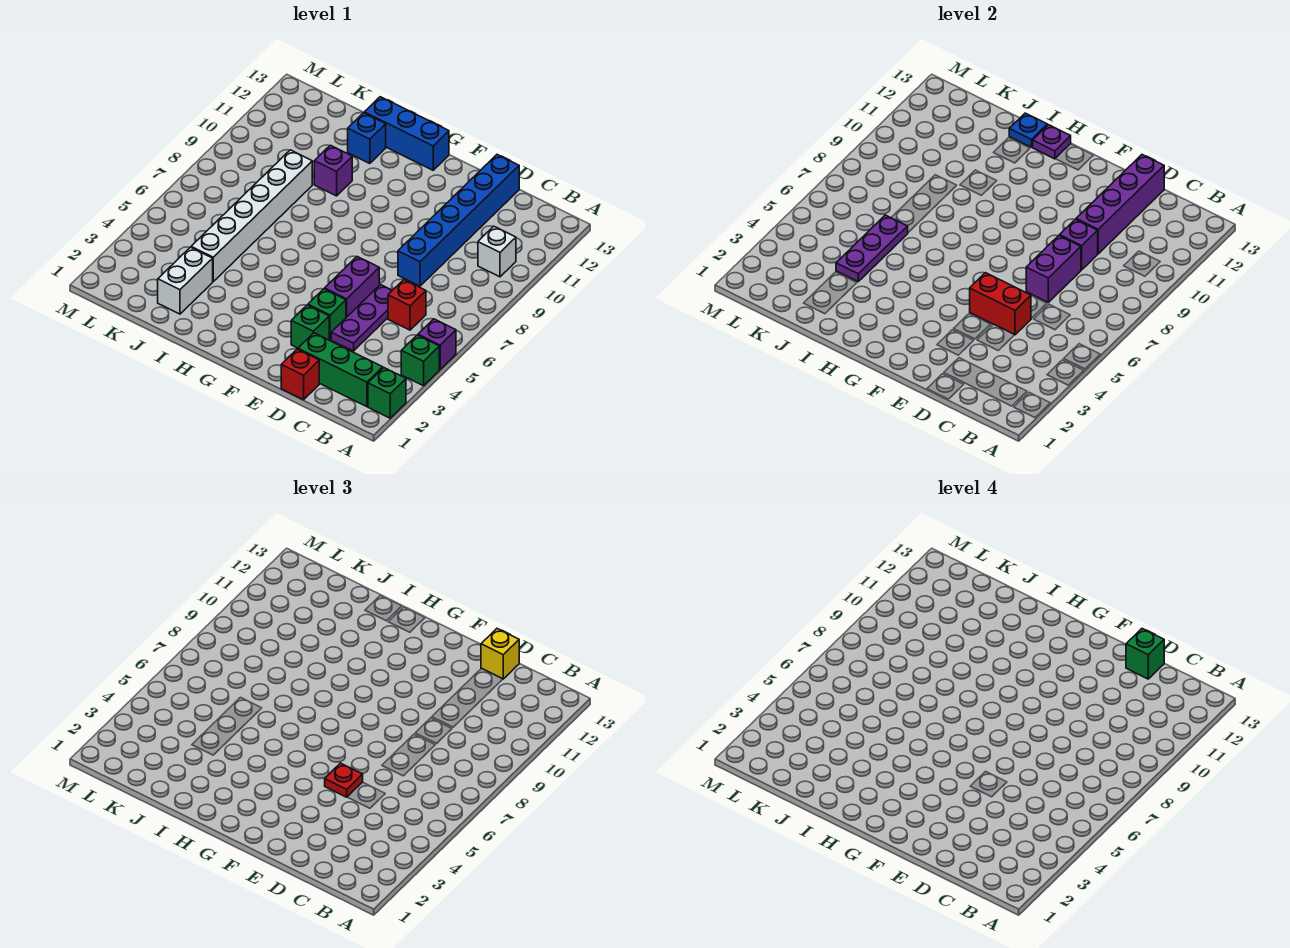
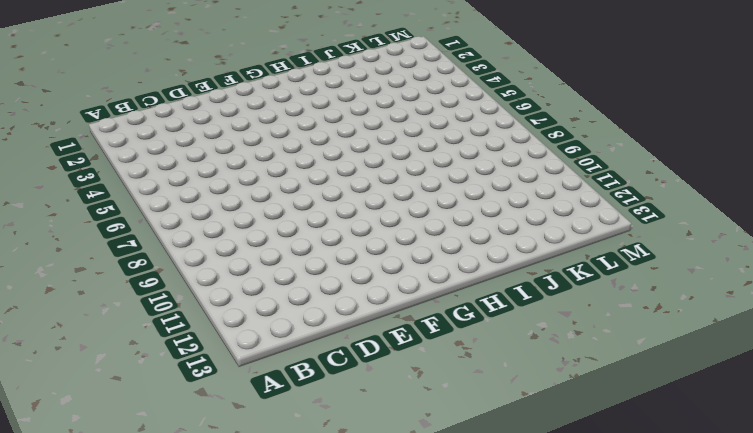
none -> green 1x1 brick [368,368,406,418]
none -> green 1x1 brick [401,335,439,386]
none -> purple 1x1 brick [418,319,456,369]

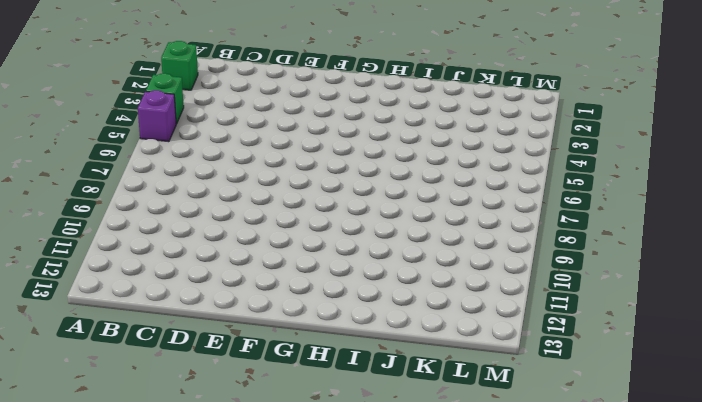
none -> green 1x3 brick [298,333,383,407]
none -> white 1x1 brick [478,226,516,277]
none -> red 1x1 brick [388,280,426,330]

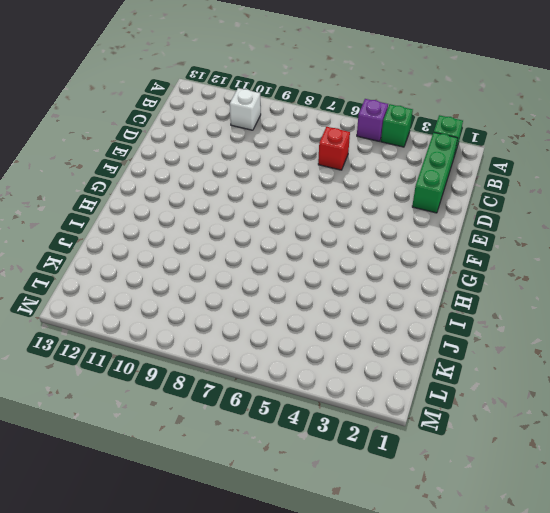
none -> red 1x1 brick [281,349,319,400]
none -> purple 1x3 plate [331,285,392,351]
none -> blue 1x6 brick [398,155,519,286]

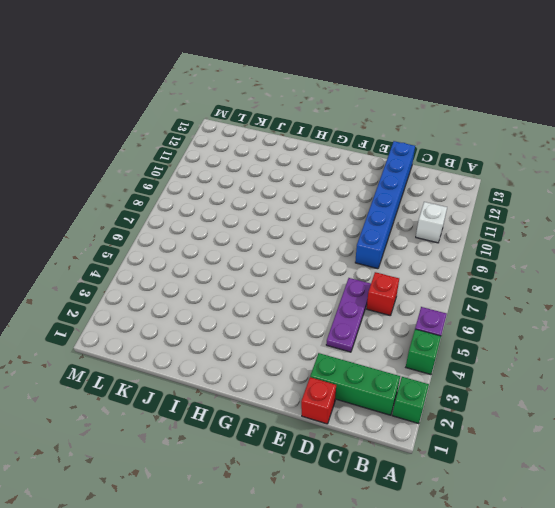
none -> green 1x1 brick [291,305,329,348]
none -> green 1x1 brick [308,289,346,339]
none -> purple 1x2 brick [325,257,379,317]

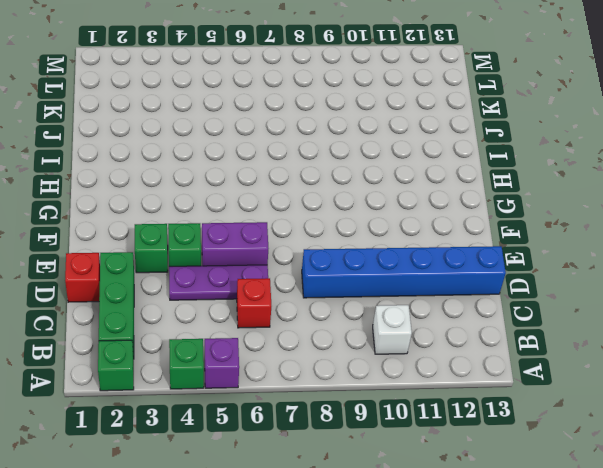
none -> blue 1x3 brick [364,97,449,170]
none -> purple 1x1 brick [314,145,352,196]
none -> blue 1x1 brick [348,113,386,164]

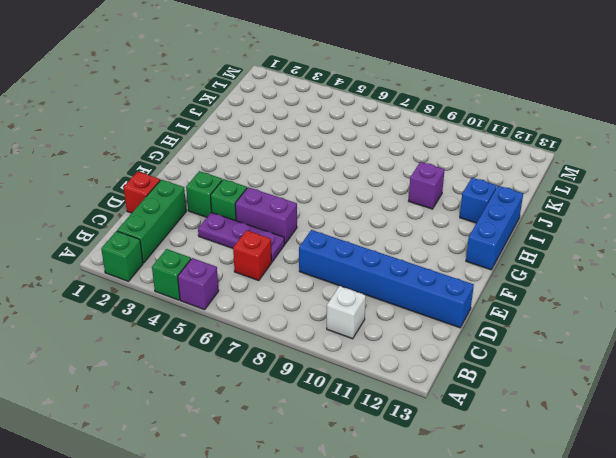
none -> white 1x2 brick [158,247,213,314]
none -> white 1x6 brick [191,150,312,281]
none -> red 1x2 brick [970,273,1031,335]

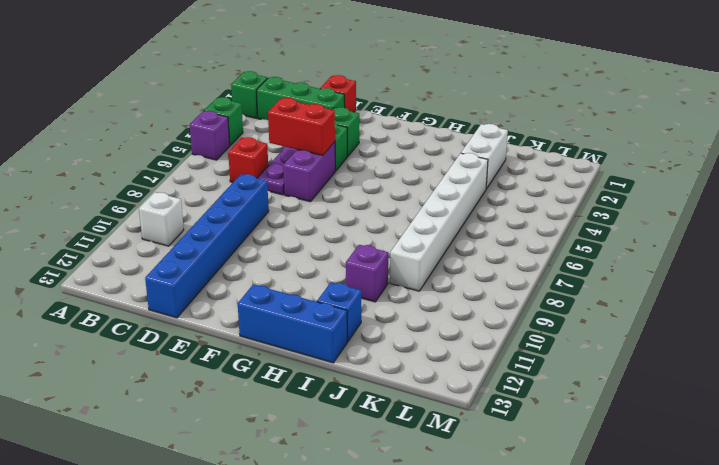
none -> purple 1x2 brick [1026,236,1081,302]
none -> purple 1x1 brick [1060,219,1098,270]
none -> purple 1x4 brick [1076,155,1164,254]

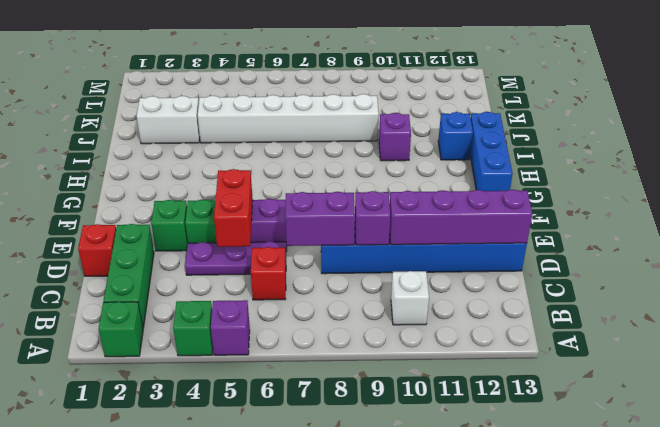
none -> purple 1x1 plate [1032,125,1071,159]
none -> blue 1x1 plate [1009,113,1047,147]
none -> purple 1x3 plate [836,215,908,281]

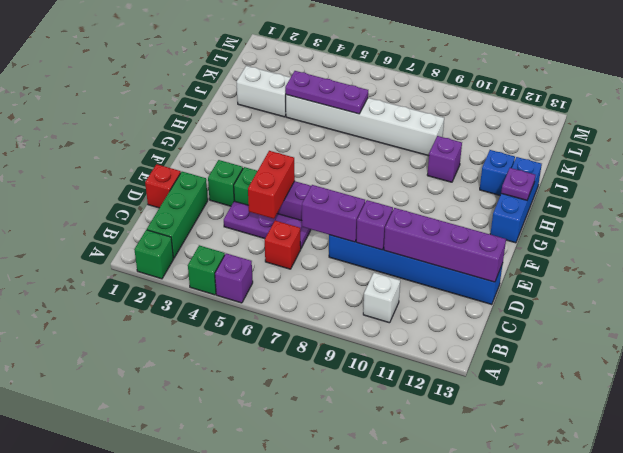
none -> blue 1x1 plate [1009,113,1047,147]
none -> yellow 1x1 brick [481,629,519,679]
none -> red 1x1 plate [325,763,363,797]

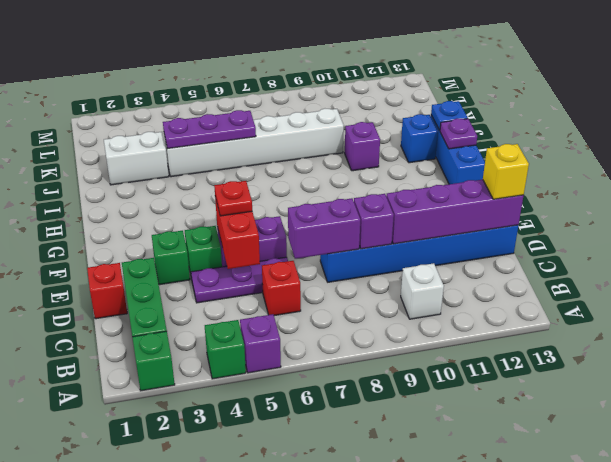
none -> green 1x1 brick [1126,629,1164,679]

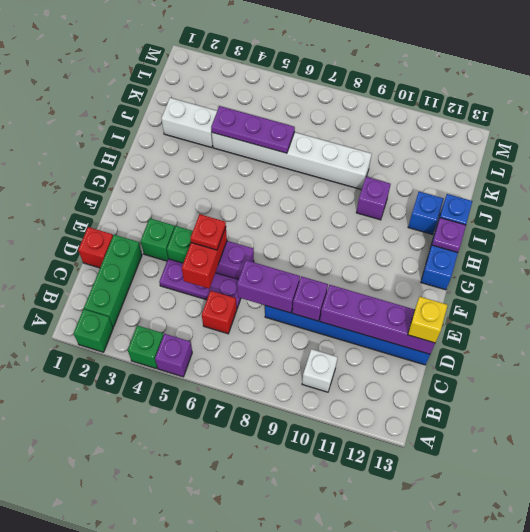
none -> green 1x1 brick [1126,629,1164,679]

